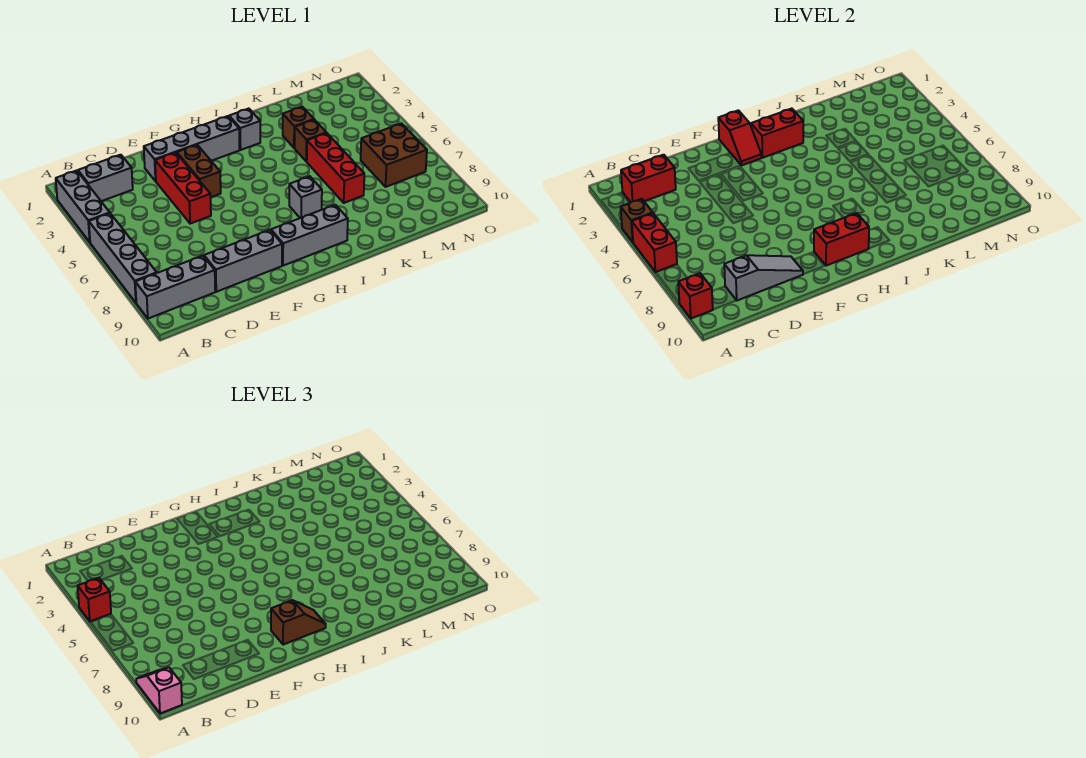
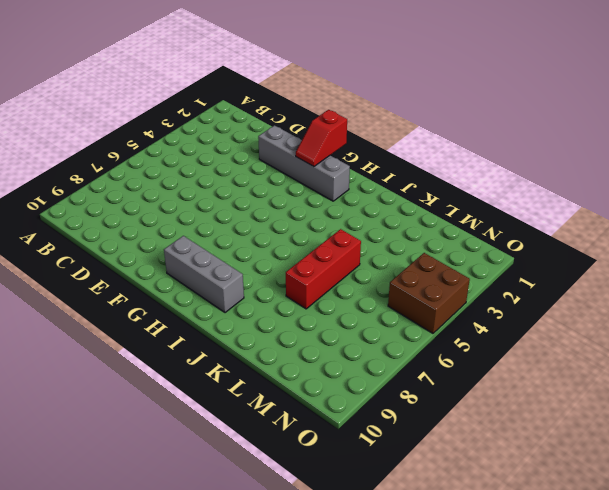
brown 2x2 brick [388,253,470,333] -> brown 2x2 brick moved to [361,123,427,187]
none -> grey 1x3 brick [56,170,110,242]
none -> grey 1x4 brick [89,213,157,303]
none -> grey 1x3 brick [135,256,215,319]

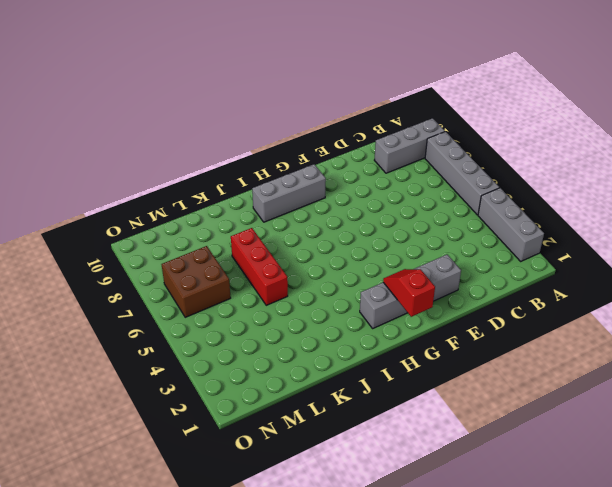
none -> grey 1x2 brick [78,155,133,201]
none -> grey 1x3 brick [204,230,282,292]
none -> red 1x3 brick [155,153,211,224]

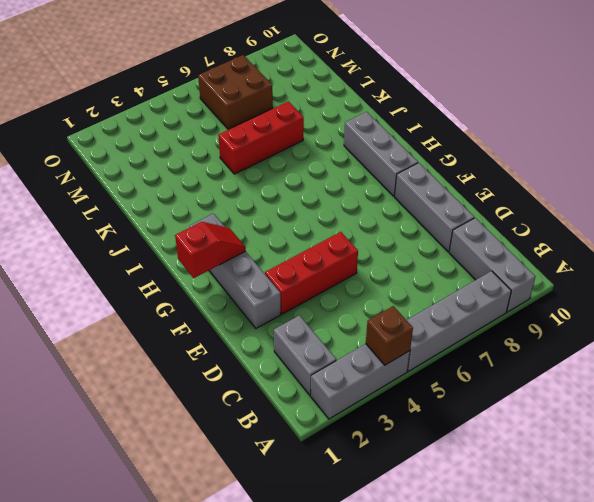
none -> brown 1x2 brick [177,145,221,197]
none -> grey 1x1 brick [229,109,260,150]
none -> grey 1x1 brick [289,176,322,218]

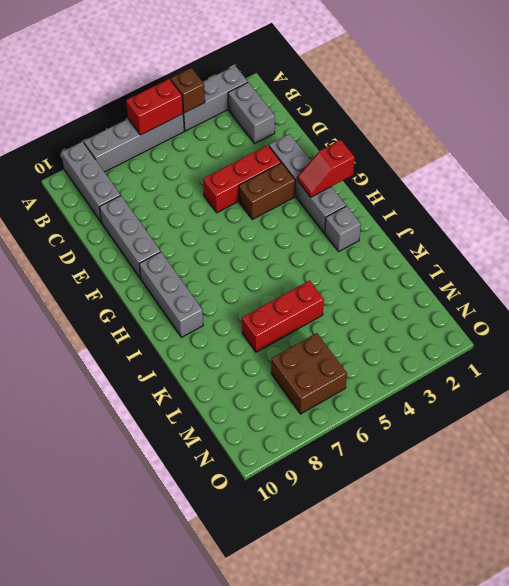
none -> grey 1x1 brick [289,176,322,218]
none -> brown 1x1 brick [283,107,314,148]
none -> brown 1x1 brick [295,120,326,161]

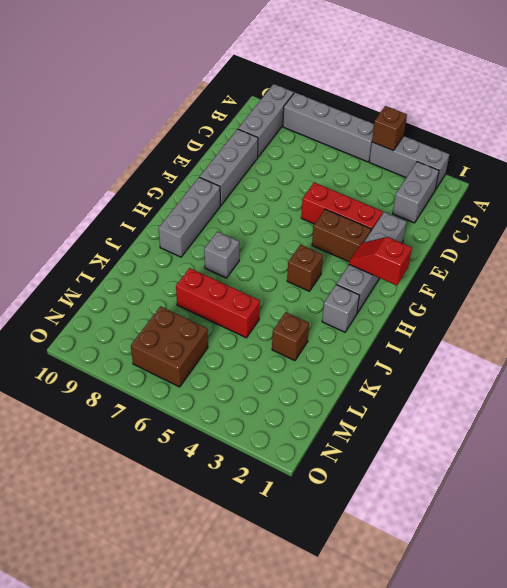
brown 1x1 brick [287,245,323,291] -> brown 1x1 brick moved to [295,120,326,161]
none -> red 1x2 brick [632,213,677,272]
none -> red 1x1 brick [678,273,713,319]
none -> red 1x2 brick [621,155,676,202]

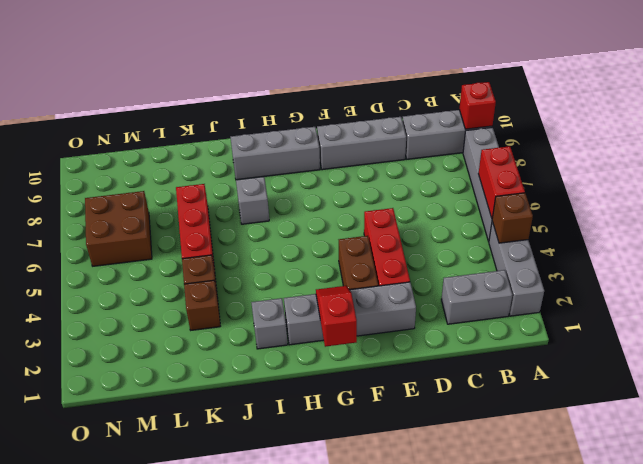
none -> red 1x2 brick [621,155,676,202]
none -> grey 1x3 slope [724,255,803,300]
none -> red 1x2 brick [814,213,869,266]

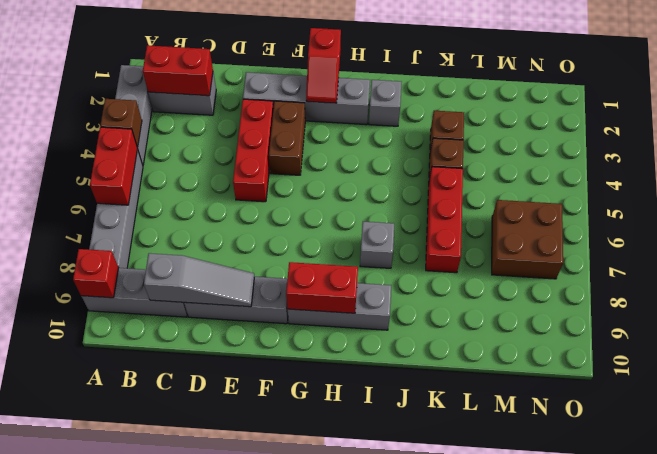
none -> red 1x2 brick [751,109,803,158]
none -> red 1x1 brick [78,578,111,621]
none -> pink 1x2 slope [136,667,182,713]

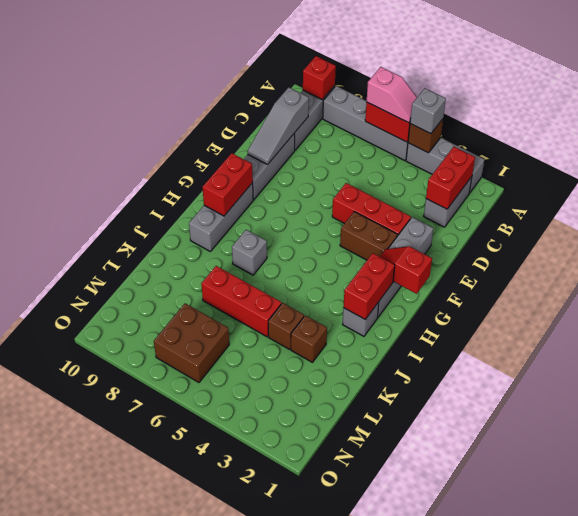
grey 1x1 brick [410,88,446,134] -> red 1x1 brick [78,578,111,621]
pink 1x2 slope [367,67,417,123] -> pink 1x2 slope moved to [136,667,182,713]
none -> brown 1x2 slope [271,600,326,645]

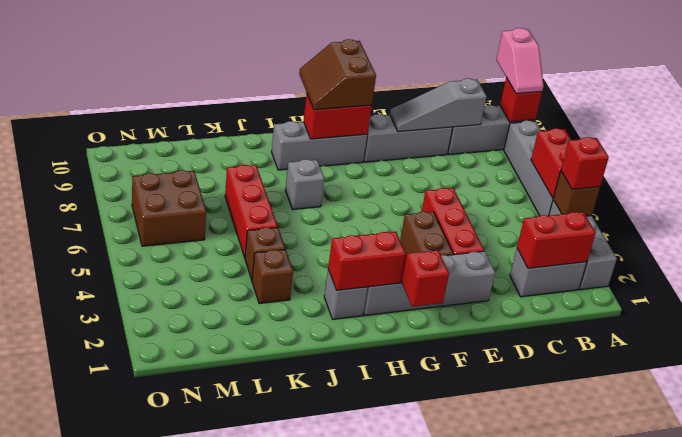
brown 2x2 slope [299,39,376,110] -> brown 1x2 slope [271,600,326,645]

